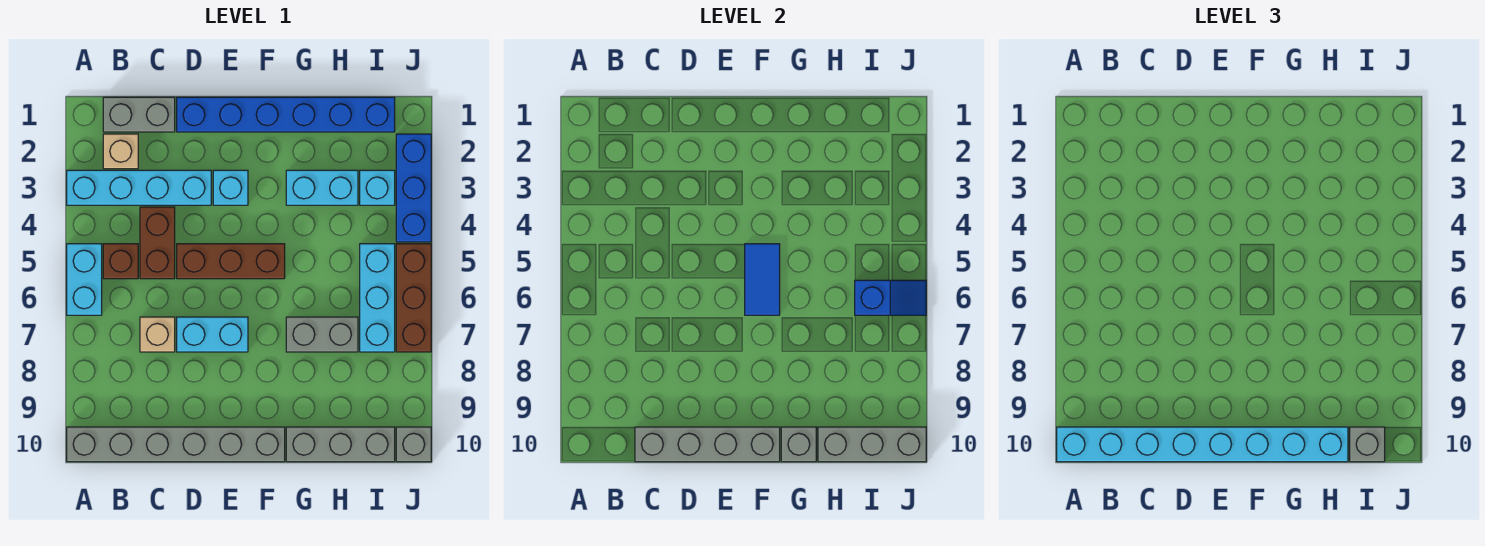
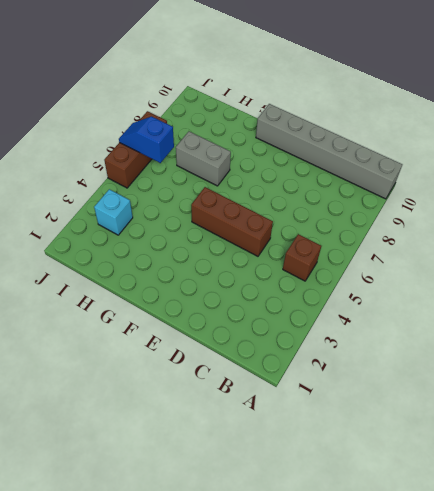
none -> cyan 1x4 brick [67,170,211,205]
none -> cyan 1x2 brick [67,244,102,315]
none -> grey 1x2 brick [103,97,175,132]

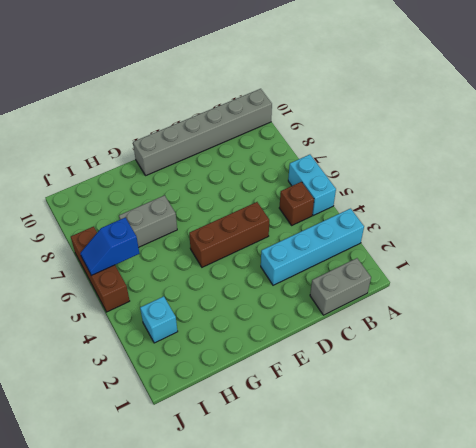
none -> tan 1x1 brick [103,134,138,169]
none -> brown 1x2 brick [140,207,175,279]
none -> tan 1x1 brick [140,317,175,352]

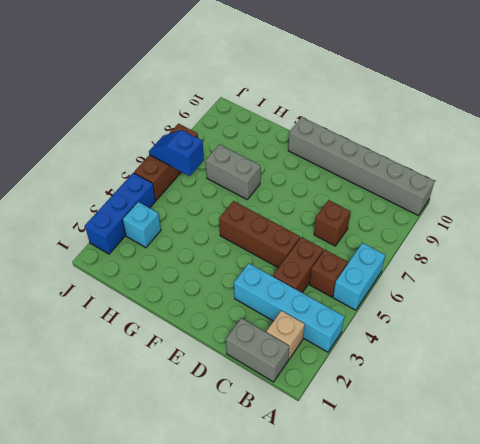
brown 1x1 brick [314,200,351,246] -> tan 1x1 brick [140,317,175,352]
none -> blue 1x6 brick [177,97,395,132]
none -> cyan 1x2 brick [177,317,248,352]
none -> cyan 1x1 brick [213,170,248,205]

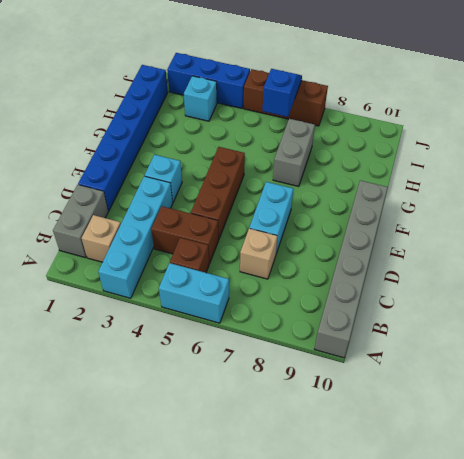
none -> cyan 1x2 brick [286,170,358,205]
none -> grey 1x3 brick [286,427,395,462]
none -> cyan 1x3 brick [360,244,395,352]

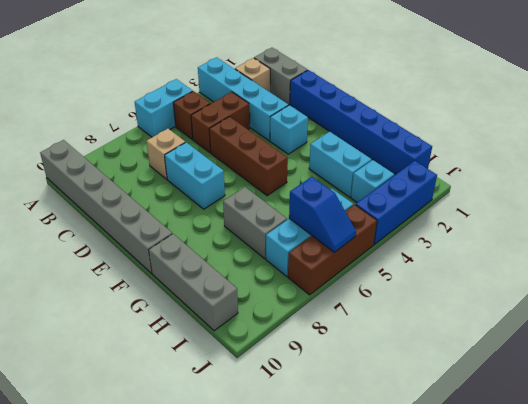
none -> grey 1x1 brick [396,427,431,462]
none -> grey 1x4 brick [635,427,780,462]
none -> blue 1x2 tile [745,244,780,315]

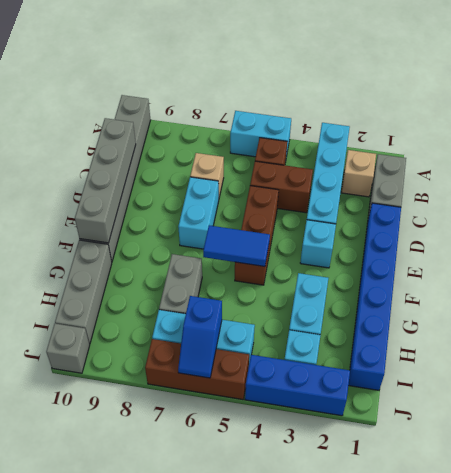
none -> grey 1x1 brick [781,427,816,462]
none -> grey 1x3 brick [818,427,926,462]
none -> cyan 1x8 brick [1057,427,1348,462]

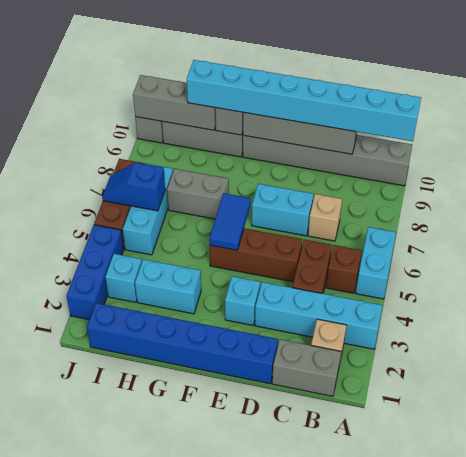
none -> grey 1x1 brick [1350,427,1385,462]

